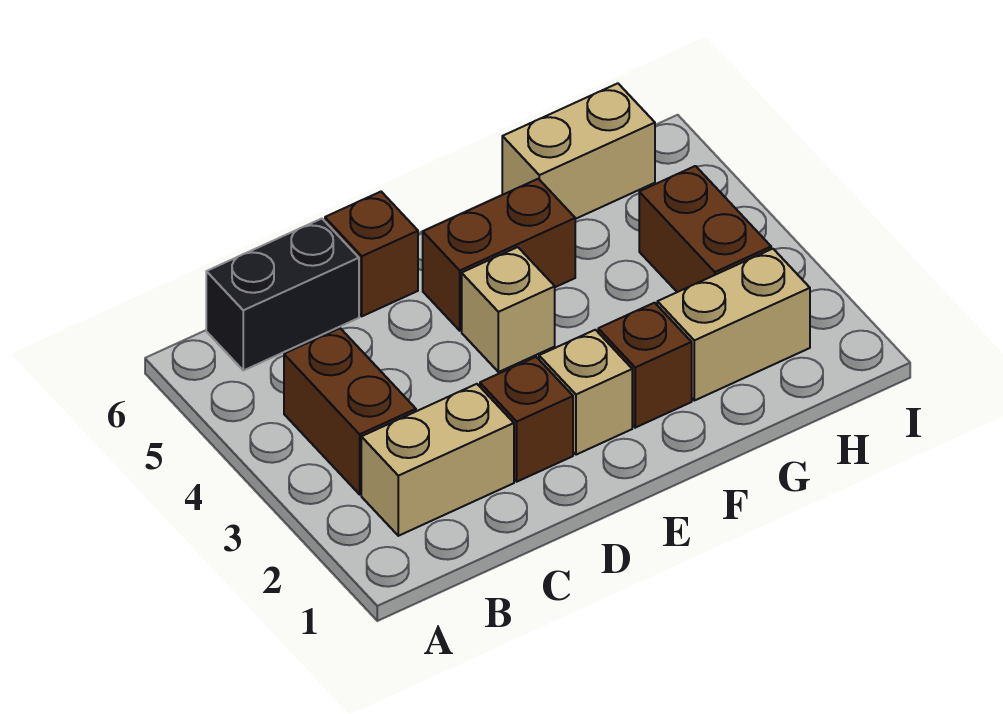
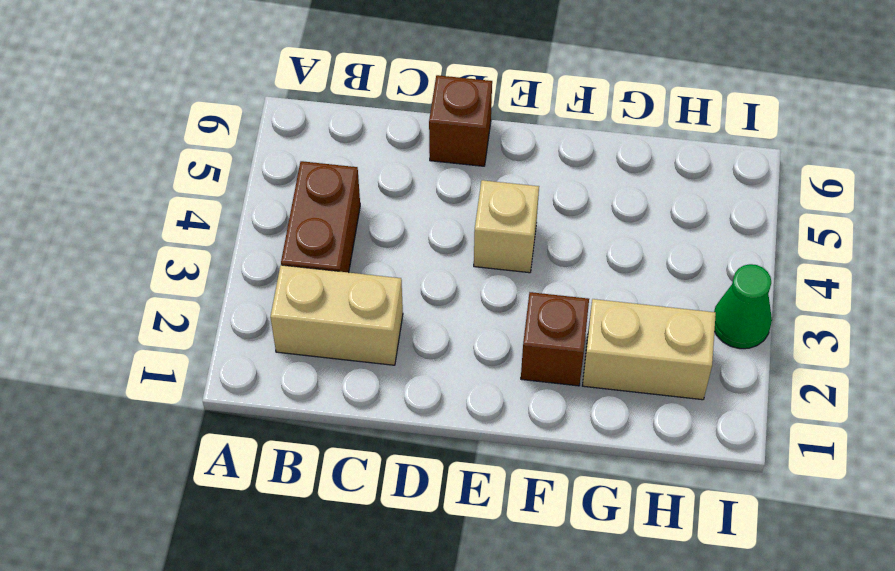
green 1x1 cone [714,264,772,349] -> none
none -> black 1x2 brick [206,219,359,370]
none -> brown 1x1 brick [480,357,573,482]
none -> tan 1x1 brick [539,330,632,455]

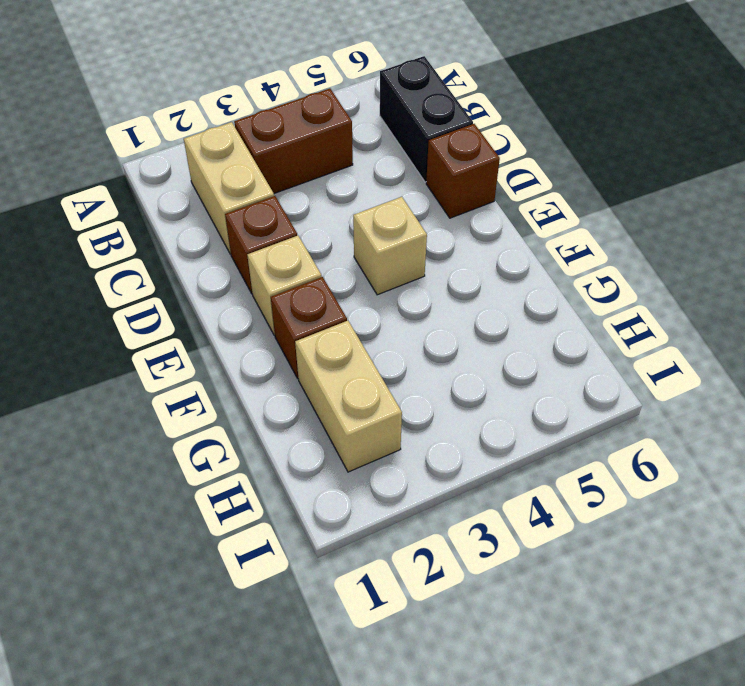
none -> brown 1x2 brick [423,179,575,331]
none -> tan 1x2 brick [502,83,655,219]
none -> brown 1x2 brick [639,166,771,292]

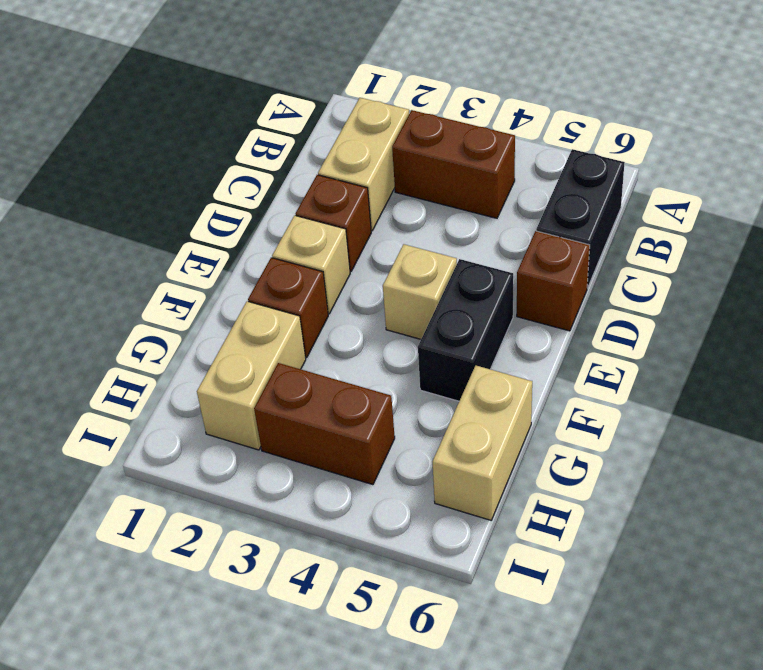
black 1x2 brick [418,259,513,401] -> brown 1x2 brick [423,179,575,331]

